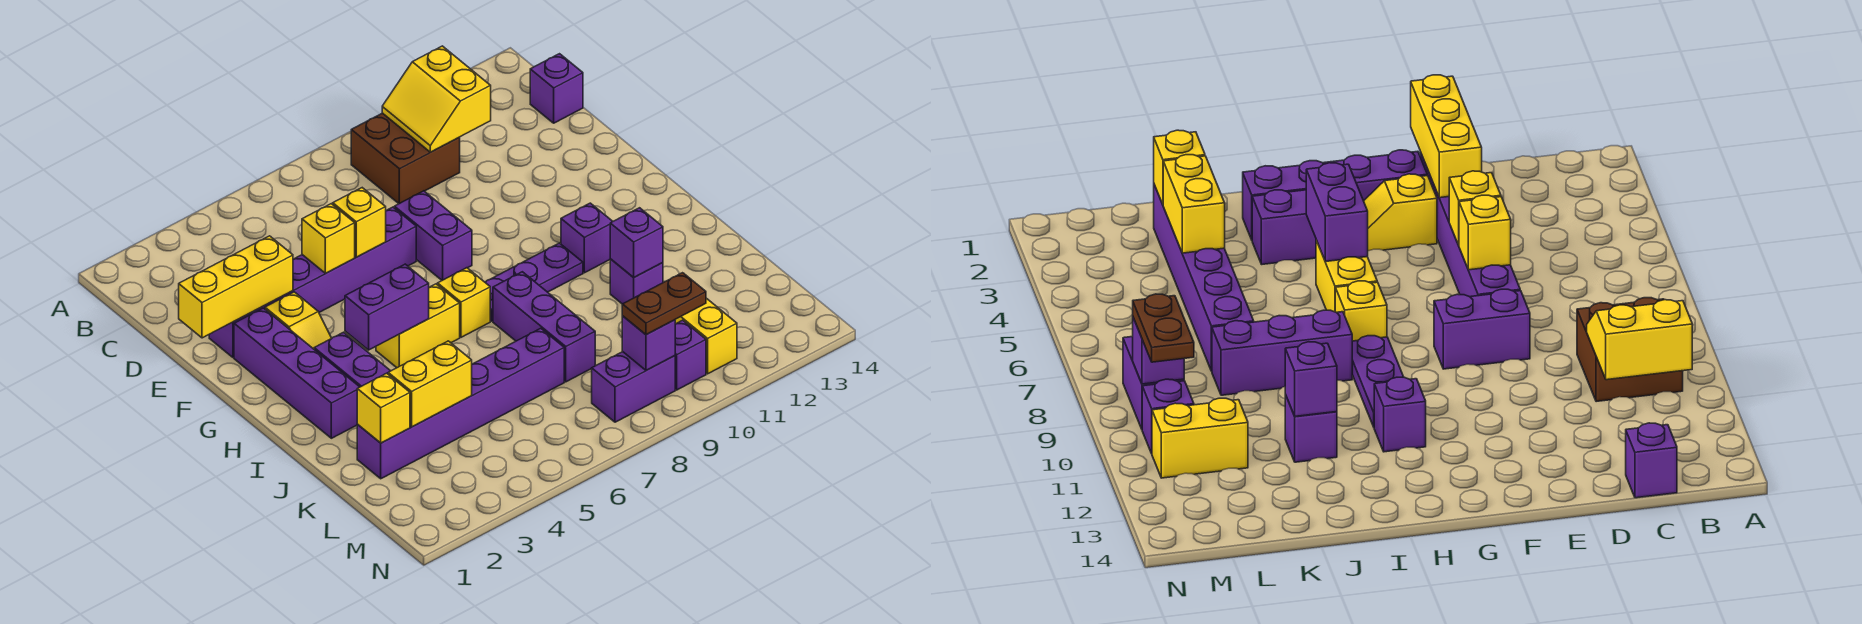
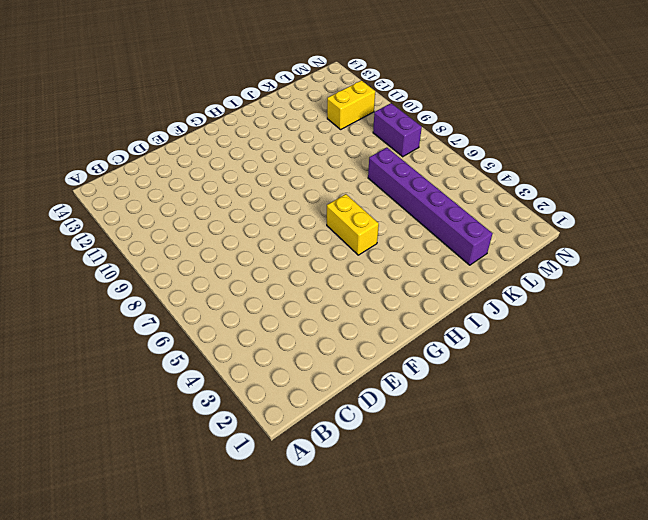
none -> brown 2x2 brick [351,113,460,203]
none -> purple 1x1 brick [530,54,583,123]
none -> purple 1x6 brick [209,207,416,357]

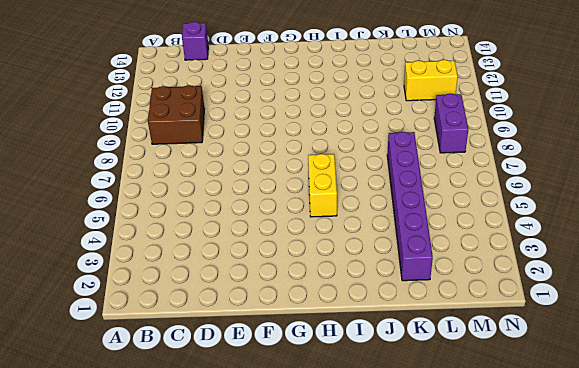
none -> purple 1x6 brick [209,207,416,357]
none -> purple 1x2 brick [394,191,472,280]
none -> purple 1x4 brick [234,308,359,438]

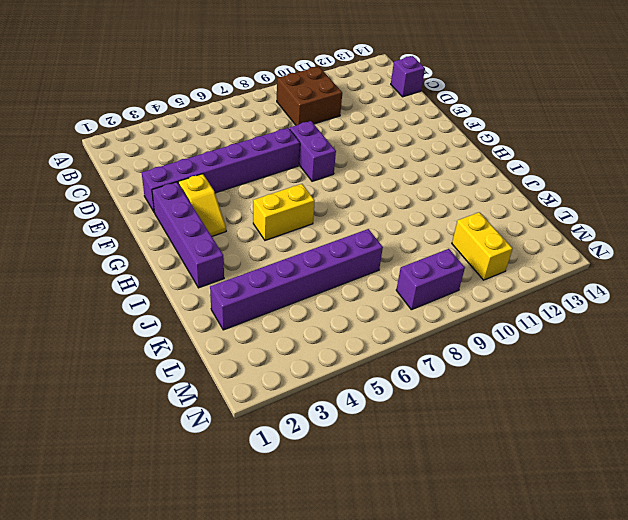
none -> purple 1x2 brick [314,332,390,387]
none -> yellow 1x1 brick [438,268,490,337]
none -> purple 1x3 plate [485,243,583,321]

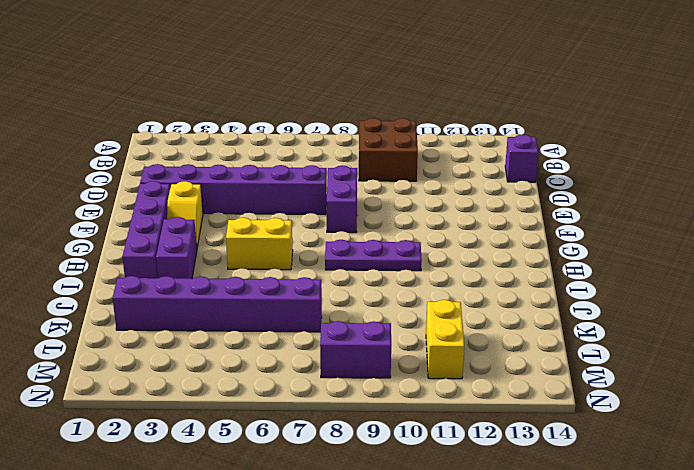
none -> yellow 1x1 brick [438,268,490,337]
none -> purple 1x1 brick [561,203,613,273]
none -> purple 1x3 brick [493,272,595,382]

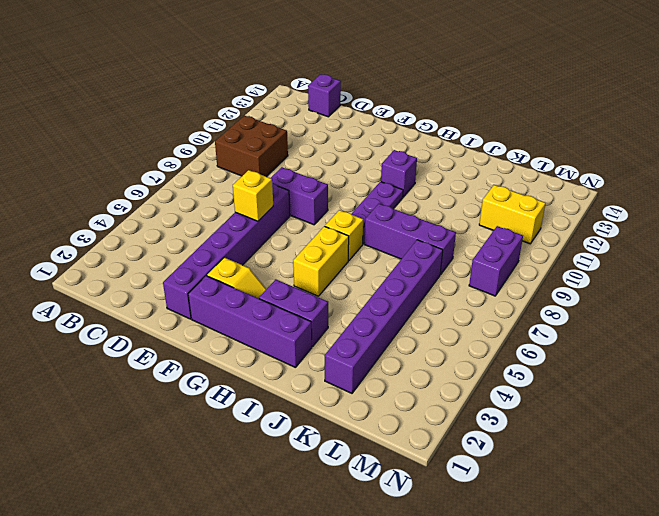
none -> purple 1x1 brick [610,259,663,304]
none -> purple 1x1 brick [675,320,706,390]
none -> yellow 2x2 slope [382,46,491,152]

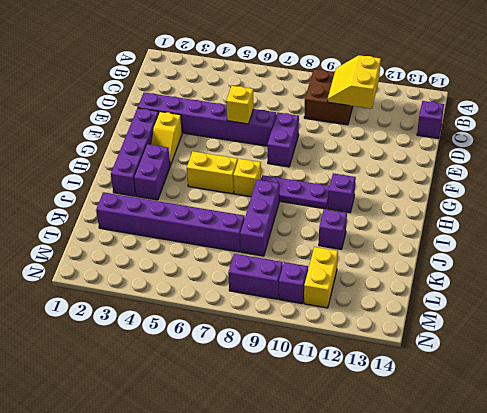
none -> yellow 1x3 brick [179,236,293,338]
none -> yellow 1x1 brick [302,204,355,273]
none -> purple 1x2 brick [345,264,429,350]

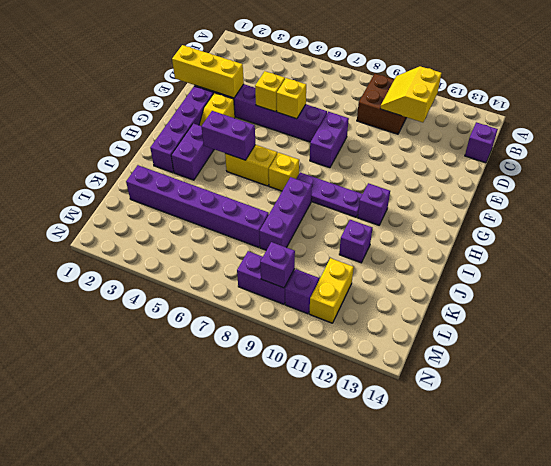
none -> purple 1x1 brick [610,208,663,278]
none -> yellow 1x1 brick [357,373,410,443]
none -> yellow 1x2 brick [388,341,472,427]

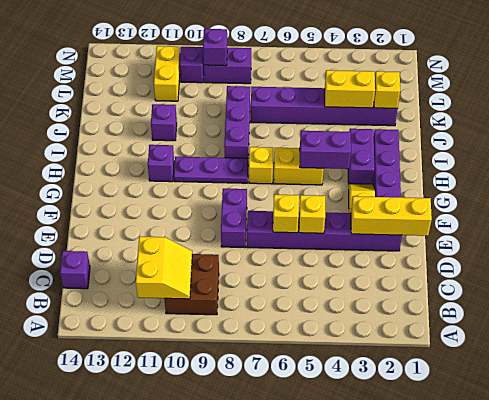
none -> purple 1x1 brick [610,208,663,278]
none -> brown 1x2 plate [622,273,706,335]

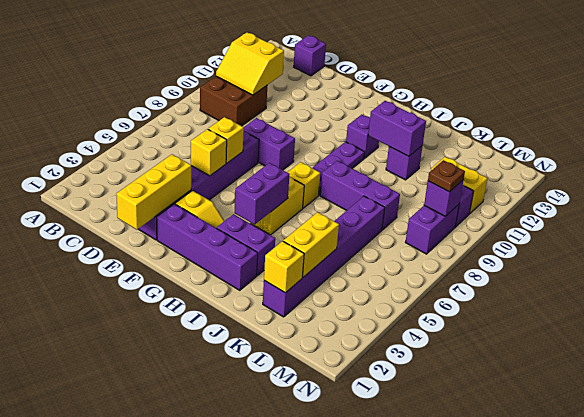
purple 1x2 brick [368,101,426,156] -> purple 1x1 brick [610,208,663,278]
brown 1x1 plate [428,160,465,192] -> brown 1x2 plate [622,273,706,335]

